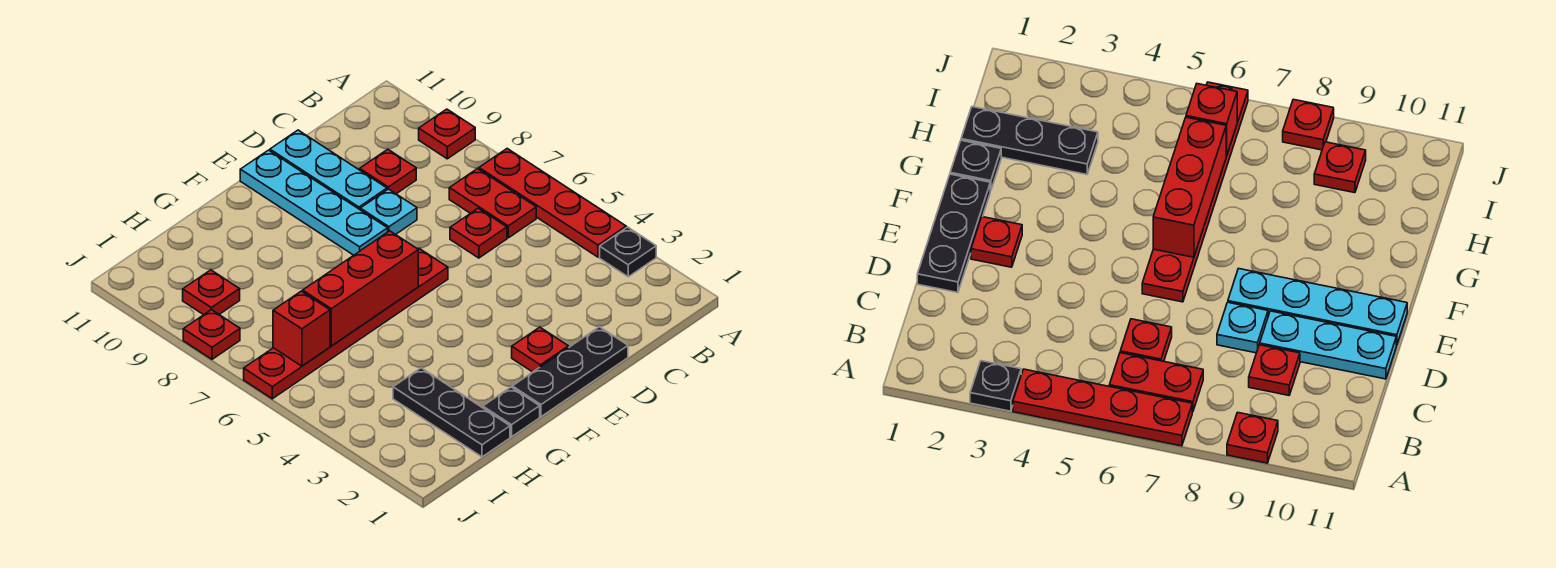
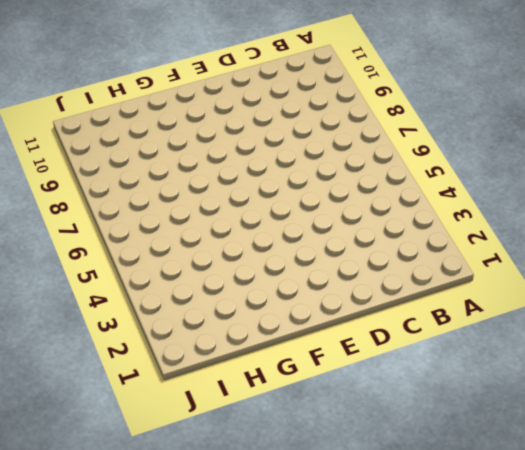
none -> black 1x1 plate [600,227,656,277]
none -> red 1x4 plate [479,149,626,257]
none -> red 1x1 plate [419,109,475,159]

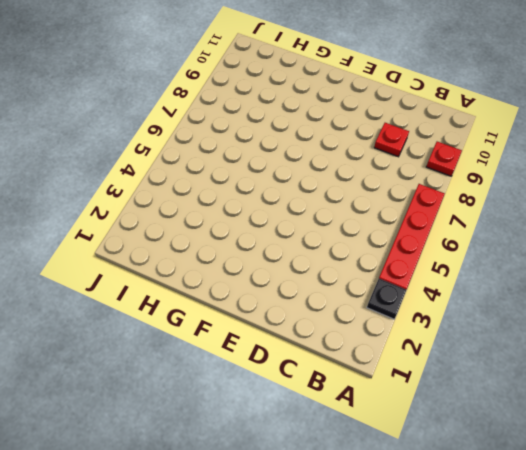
none -> red 1x2 plate [449,169,536,238]
none -> red 1x1 plate [450,208,507,258]
none -> black 1x3 plate [512,327,628,417]

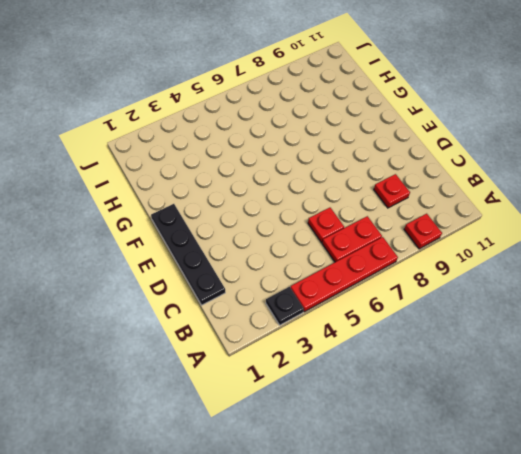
black 1x4 plate [151,204,225,305] -> black 1x3 plate [512,327,628,417]
none -> cyan 1x1 plate [360,189,417,235]
none -> cyan 1x3 plate [270,130,387,209]
none -> red 1x1 plate [512,327,568,372]

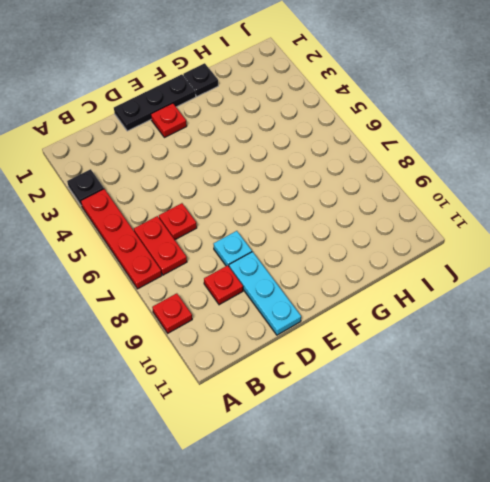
none -> red 1x6 plate [244,249,448,399]
none -> cyan 1x4 plate [240,150,388,255]
none -> black 1x3 plate [393,368,510,457]

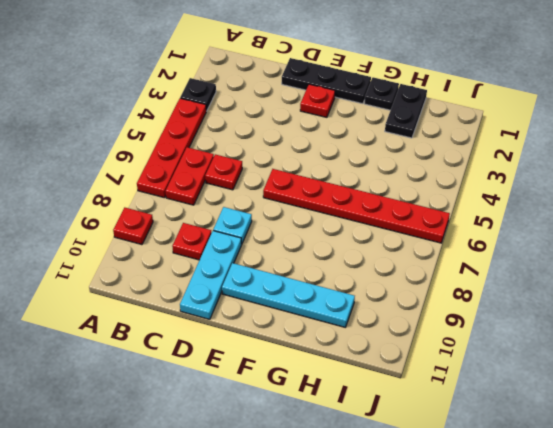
cyan 1x4 plate [222,263,355,327] -> cyan 1x4 plate turned to [240,150,388,255]
black 1x2 plate [385,84,427,138] -> black 1x3 plate [393,368,510,457]
none -> red 1x1 plate [183,270,240,315]
none -> red 1x1 plate [183,310,240,359]
none -> red 1x3 brick [303,231,418,346]

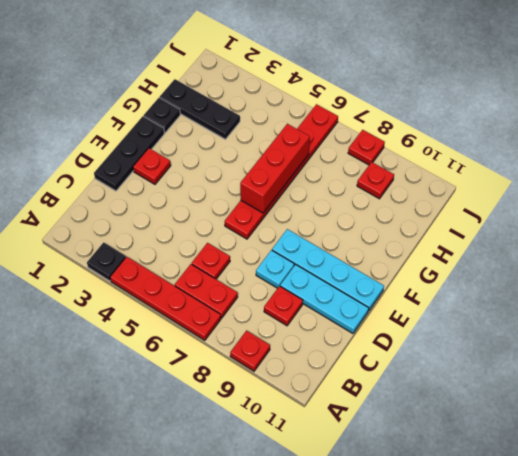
none -> red 1x1 brick [273,291,330,366]

